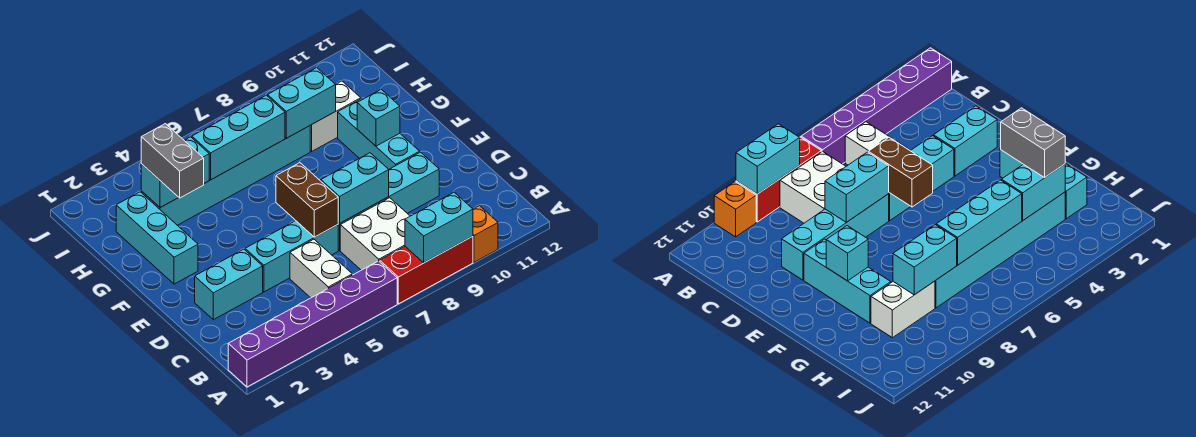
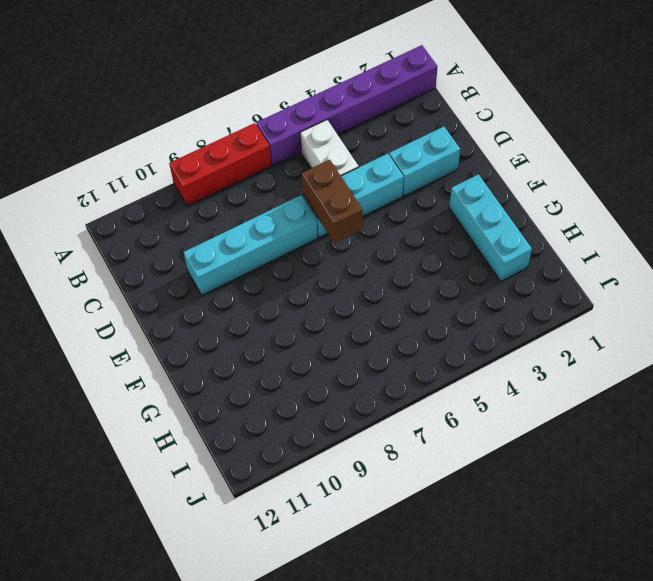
none -> orange 1x1 brick [473,206,498,262]
none -> white 2x2 brick [340,198,410,270]
none -> cyan 1x3 brick [338,99,420,169]

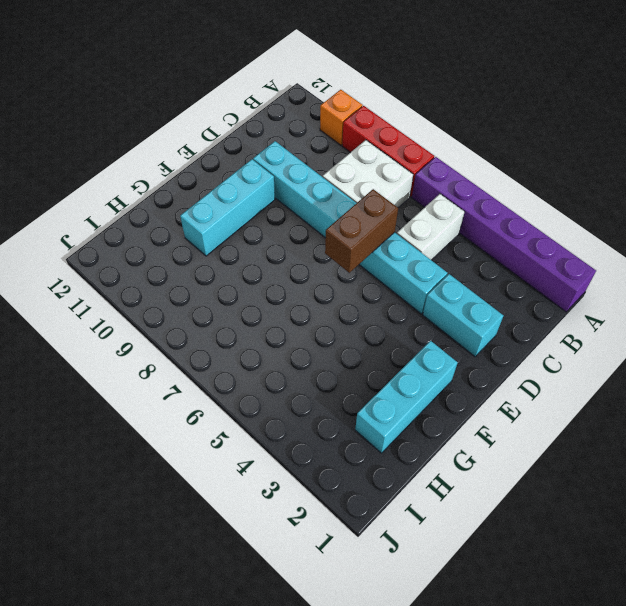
none -> cyan 1x6 brick [141,126,310,225]
none -> white 1x2 brick [310,81,361,151]
none -> cyan 1x2 brick [405,192,473,263]

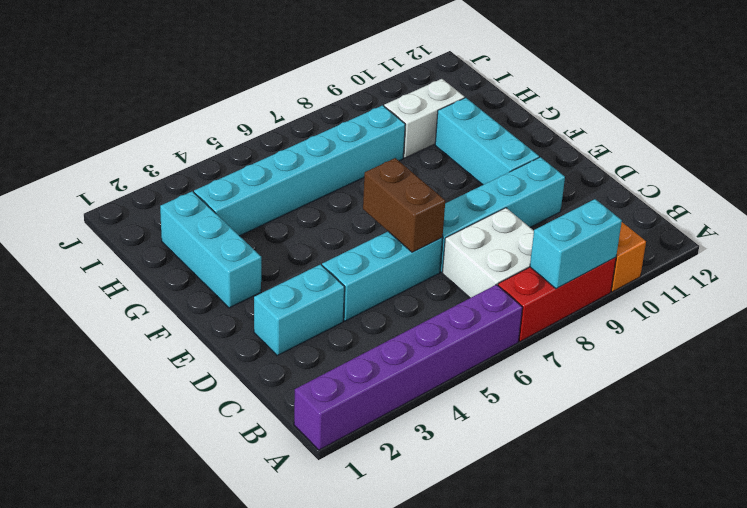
none -> white 1x2 brick [290,239,352,298]
none -> cyan 1x2 brick [321,153,389,223]
none -> cyan 1x1 brick [357,89,400,146]

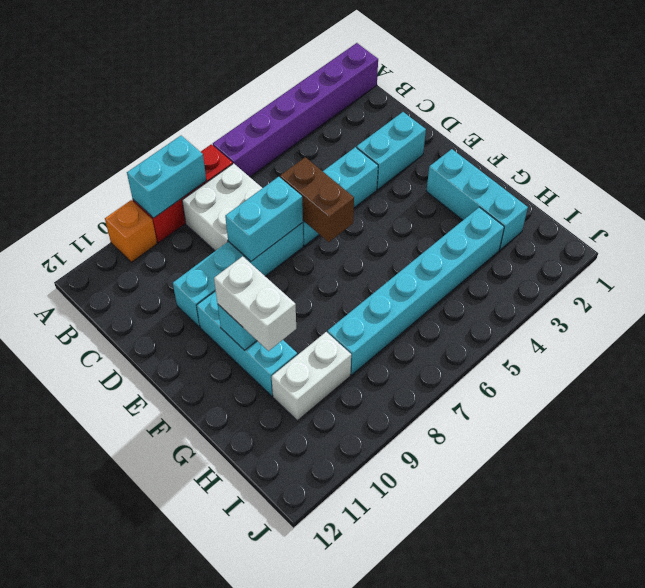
white 1x2 brick [214,256,296,351] -> white 1x2 brick moved to [290,239,352,298]
none -> cyan 1x2 brick [141,137,209,208]
none -> cyan 1x3 brick [192,95,285,180]
none -> cyan 1x2 brick [268,68,336,138]

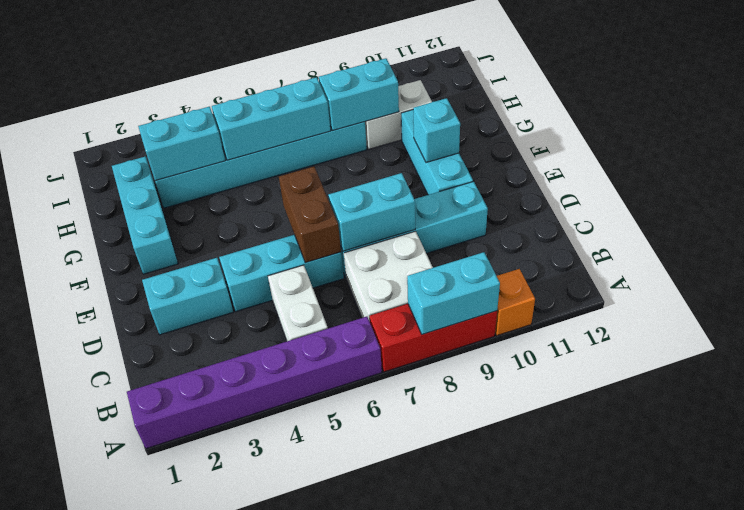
none -> grey 1x2 brick [141,124,204,198]

